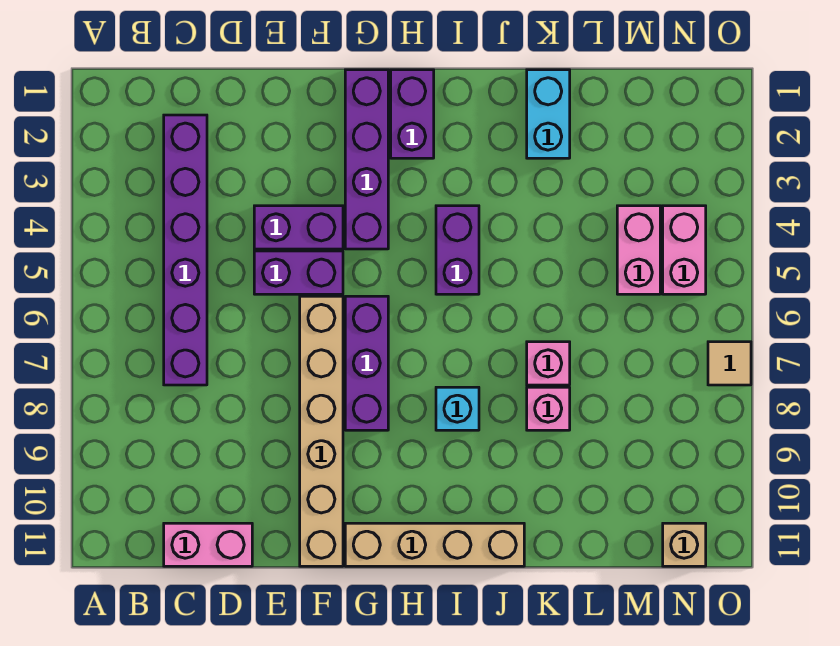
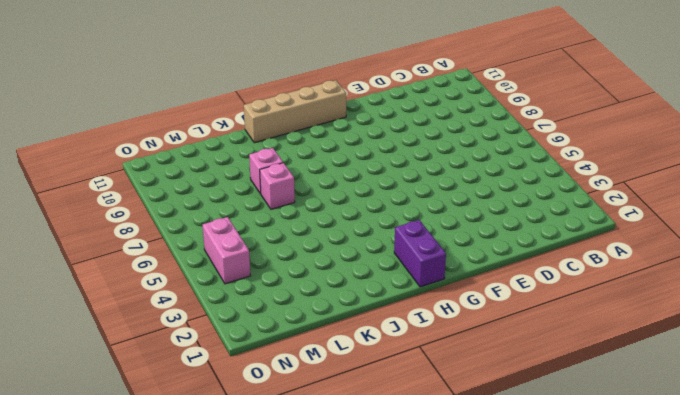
none -> purple 1x6 brick [164,115,207,385]
none -> pink 1x2 brick [164,523,252,566]
none -> purple 1x2 brick [254,206,343,249]

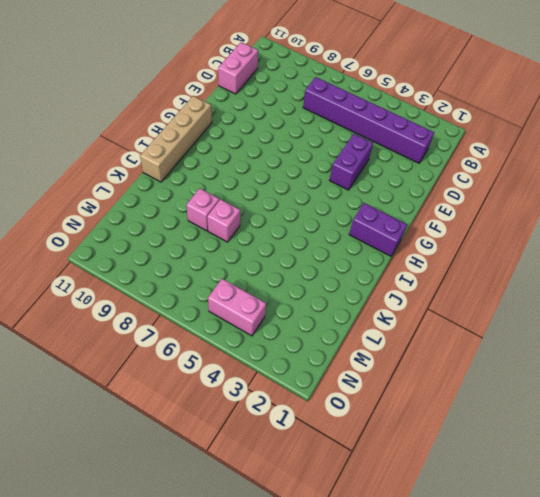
none -> purple 1x2 brick [254,251,343,294]
none -> tan 1x6 brick [300,296,343,566]
none -> purple 1x4 brick [345,70,388,249]

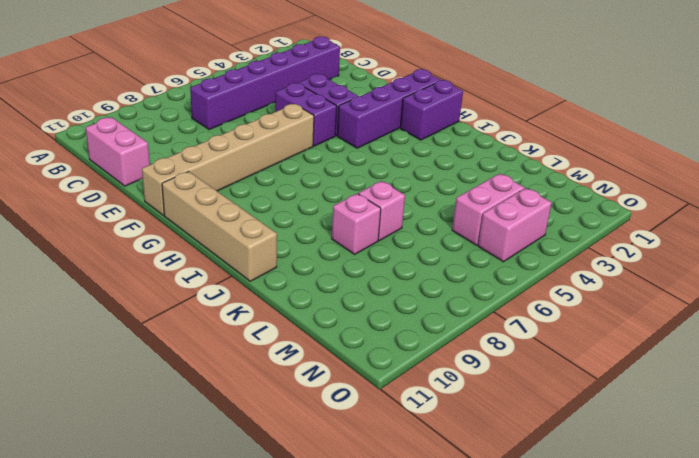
none -> purple 1x3 brick [345,296,388,430]
none -> purple 1x2 brick [436,206,479,294]
none -> cyan 1x1 brick [436,387,479,430]

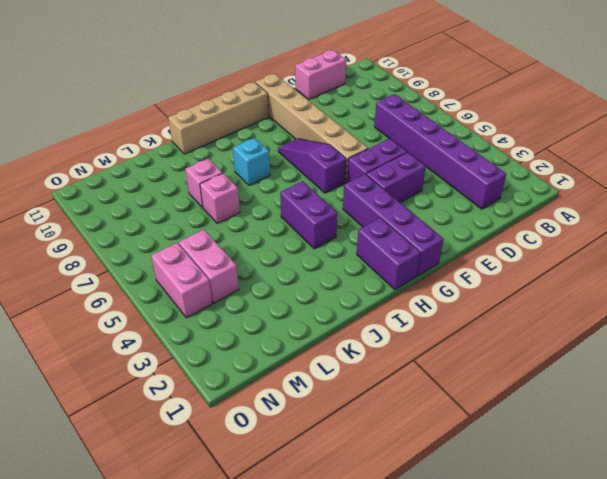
purple 1x3 slope [278,138,347,193] -> purple 1x3 brick [345,296,388,430]
none -> cyan 1x2 brick [527,70,570,158]
none -> tan 1x1 brick [663,523,706,566]
none -> tan 1x1 tile [708,342,751,385]

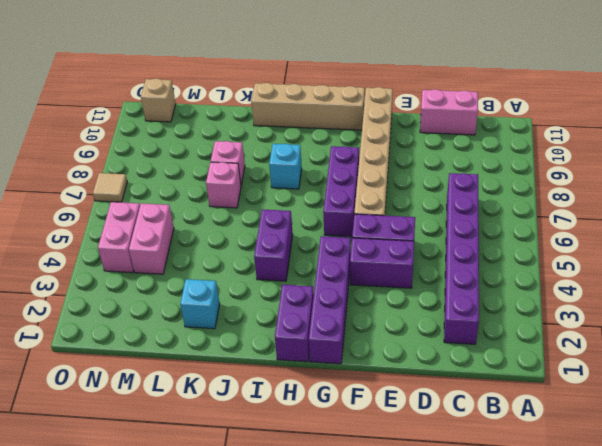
cyan 1x1 brick [180,279,220,329] -> cyan 1x2 brick [527,70,570,158]

